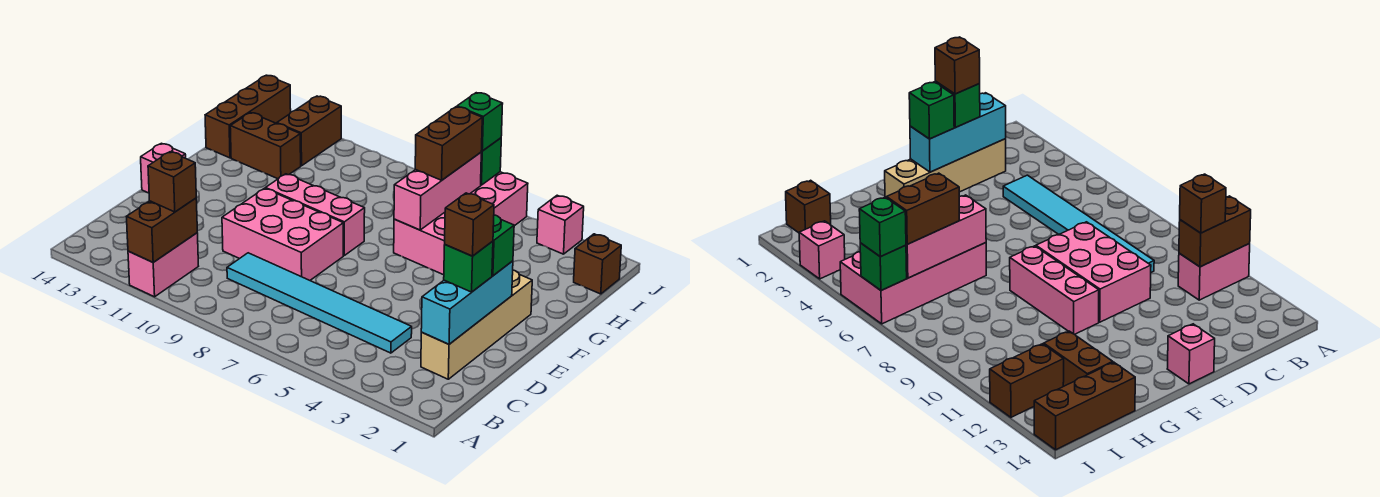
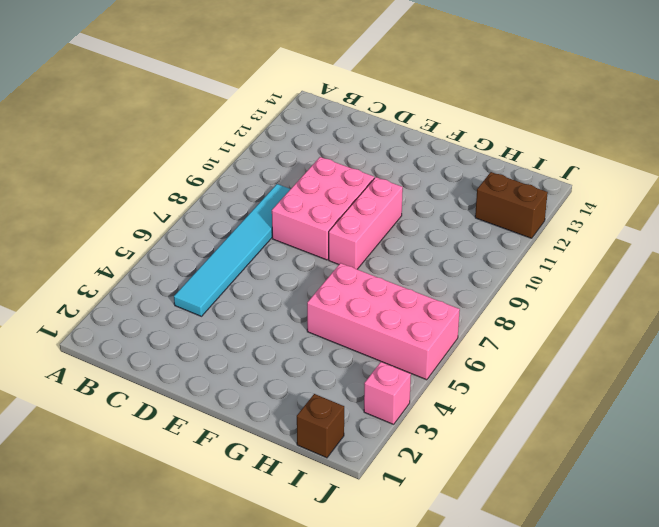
none -> pink 1x2 brick [128,233,198,297]
none -> tan 1x4 brick [421,270,532,379]
none -> pink 1x1 brick [141,143,186,193]

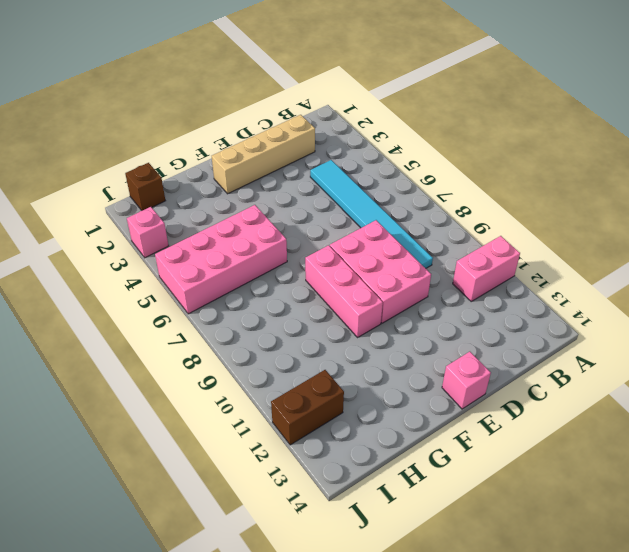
none -> brown 1x2 brick [230,113,301,179]
none -> brown 1x3 brick [205,75,291,158]
none -> brown 1x2 brick [127,198,197,262]

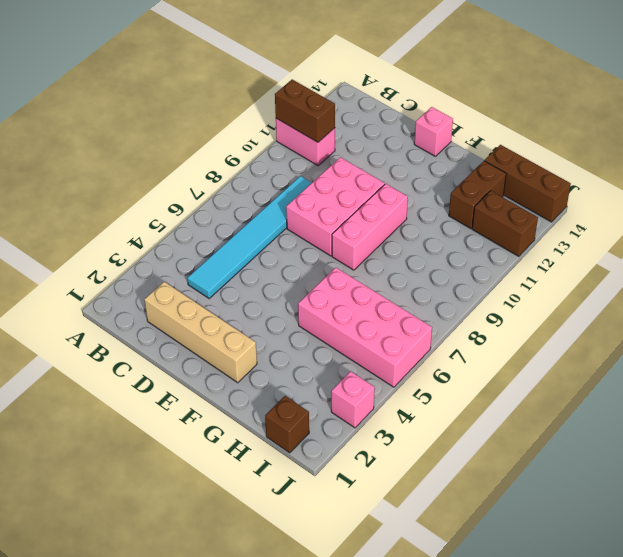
none -> cyan 1x3 brick [421,261,513,344]
none -> pink 1x3 brick [394,153,481,230]
none -> green 1x1 brick [481,138,501,185]

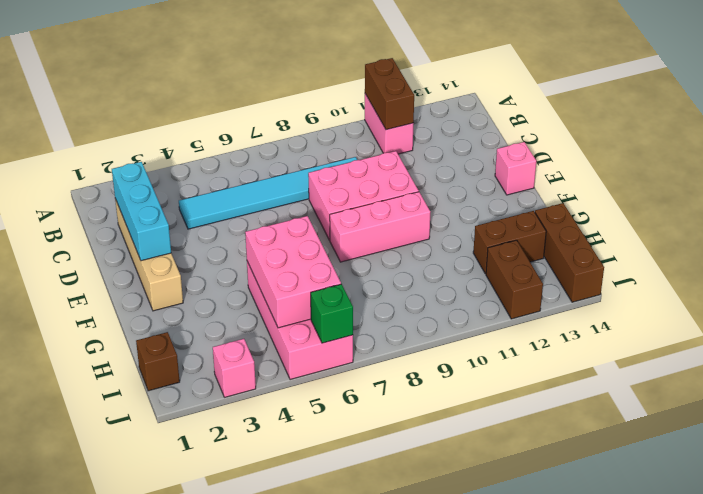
pink 2x3 brick [245,216,341,328] -> pink 1x3 brick [394,153,481,230]
none -> brown 1x1 brick [148,152,196,212]
none -> green 1x1 brick [444,241,493,292]
none -> green 1x1 brick [492,215,514,276]

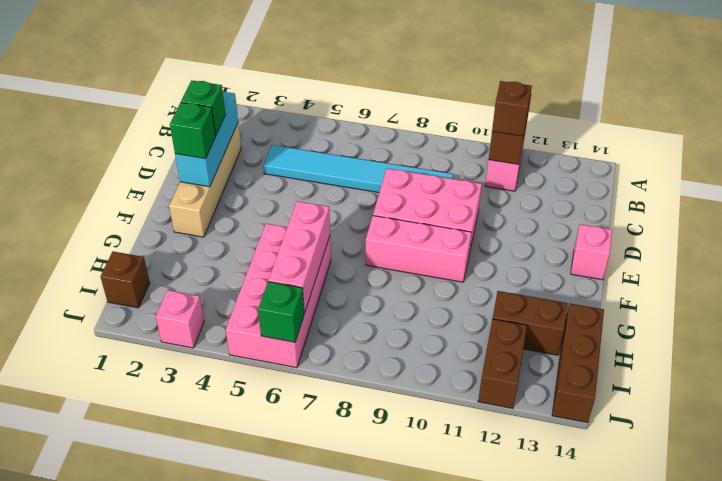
none -> brown 1x2 brick [415,107,482,180]
none -> green 1x1 brick [457,93,503,151]
none -> brown 1x1 brick [445,193,494,256]

